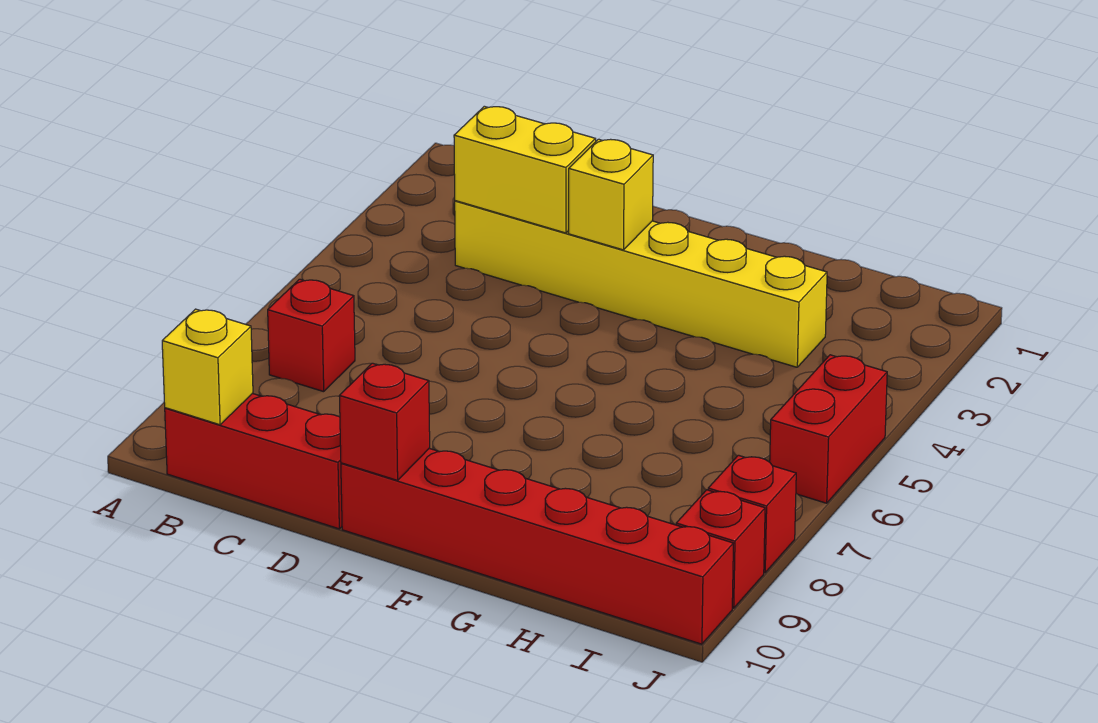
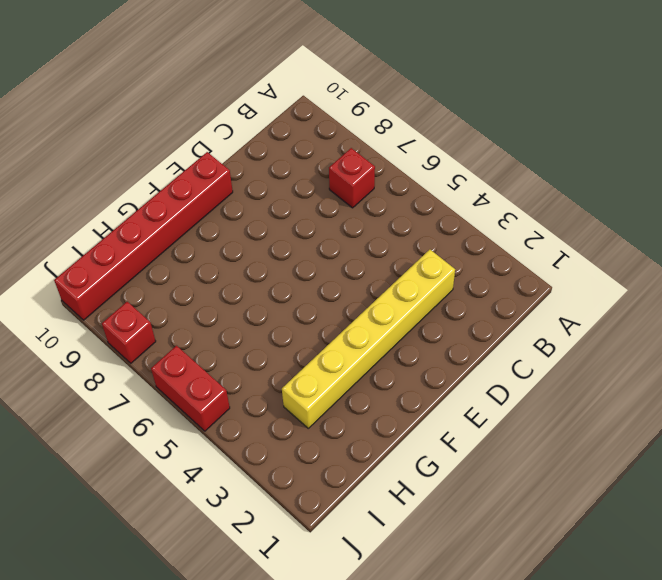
none -> red 1x3 brick [165,393,342,529]
none -> red 1x1 brick [676,490,765,608]

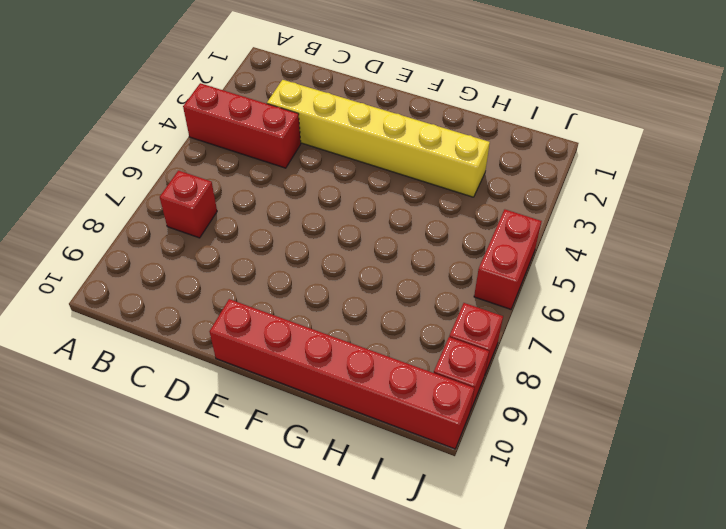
red 1x3 brick [183,83,301,168] -> red 1x3 brick moved to [165,393,342,529]
none -> yellow 1x1 brick [162,309,253,425]
none -> yellow 1x2 brick [454,106,596,233]

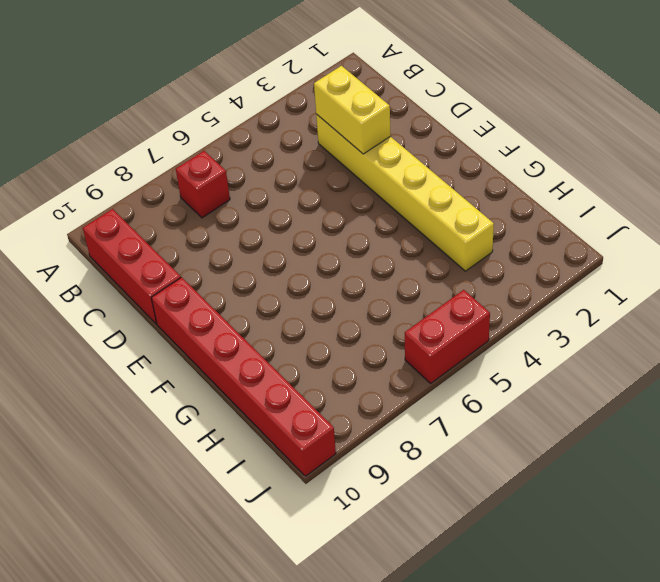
none -> red 1x1 brick [708,455,796,573]
none -> red 1x1 brick [676,490,765,608]

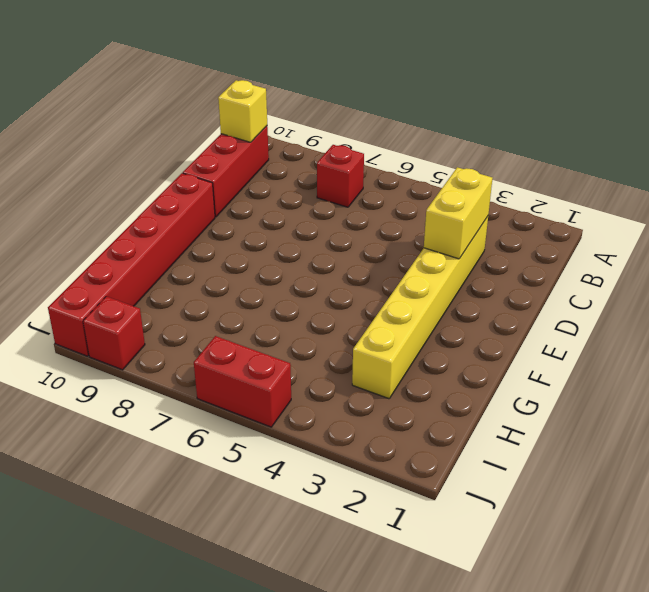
none -> red 1x1 brick [708,455,796,573]
none -> yellow 1x1 brick [569,139,653,250]

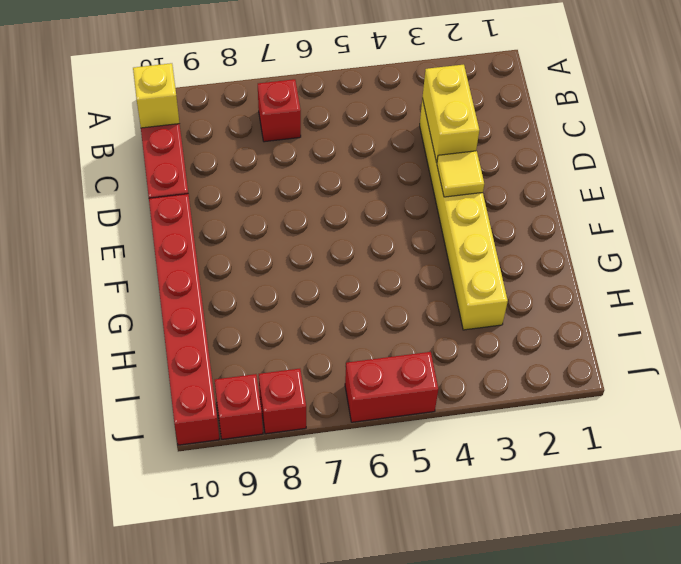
yellow 1x1 tile [437,151,484,197] -> yellow 1x1 brick [569,139,653,250]
none -> red 1x1 brick [339,363,430,480]

